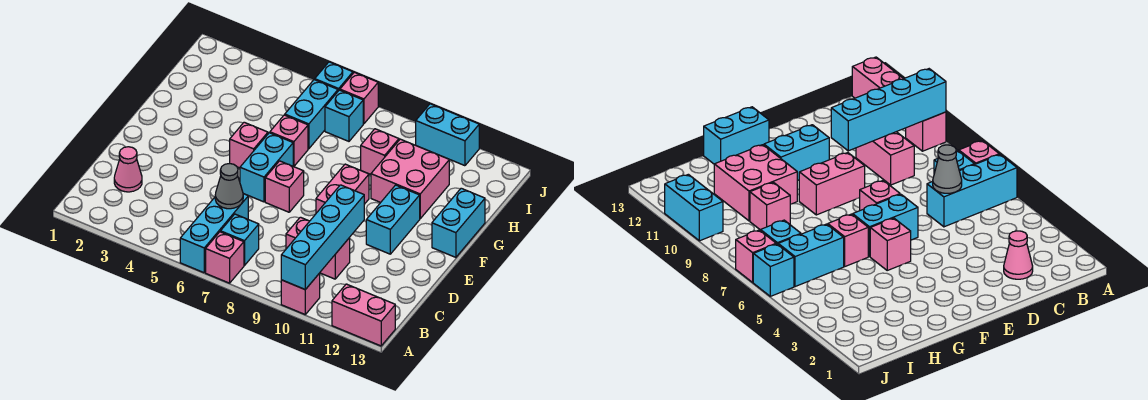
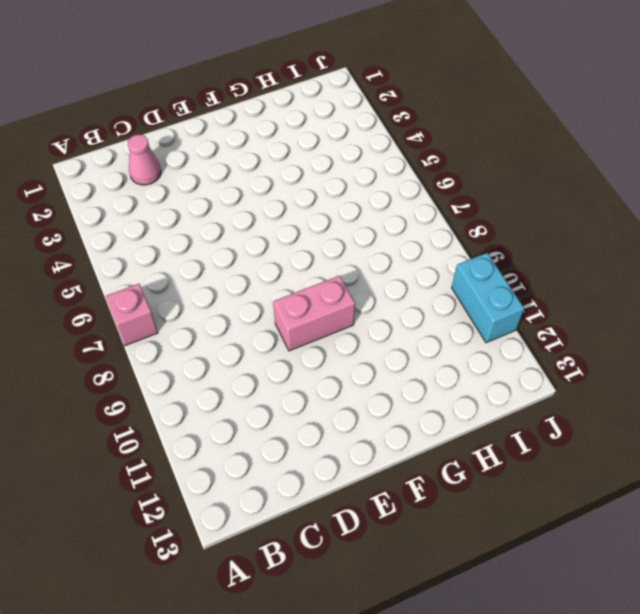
none -> cyan 1x3 brick [180,194,248,273]
none -> pink 1x1 brick [281,273,320,314]
none -> pink 1x2 brick [332,284,395,346]

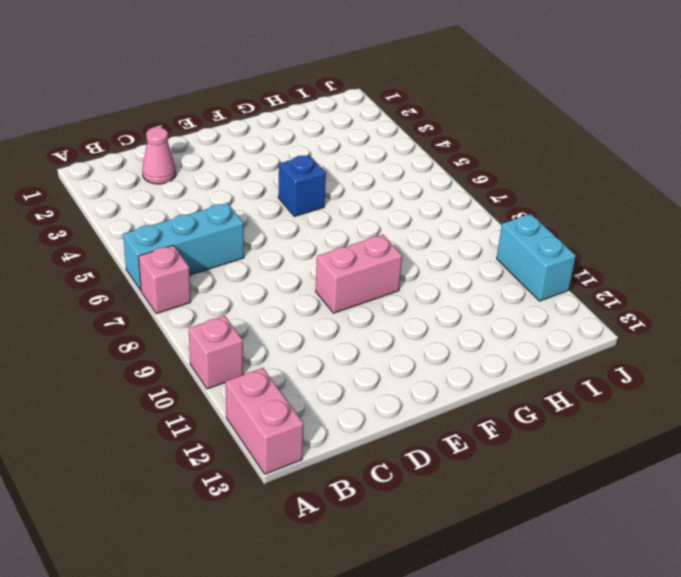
blue 1x1 brick [278,155,326,216] -> pink 1x1 brick [230,122,268,168]
none -> cyan 1x1 brick [221,214,259,265]
none -> pink 1x2 brick [286,217,350,279]
none -> cyan 1x2 brick [240,133,293,202]

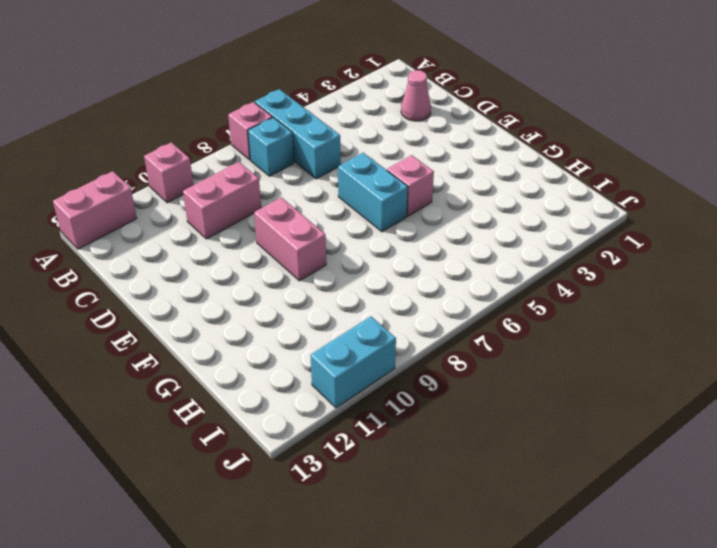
none -> pink 1x1 brick [265,161,304,212]
none -> cyan 1x2 brick [366,185,420,254]
none -> cyan 1x2 brick [432,188,485,257]

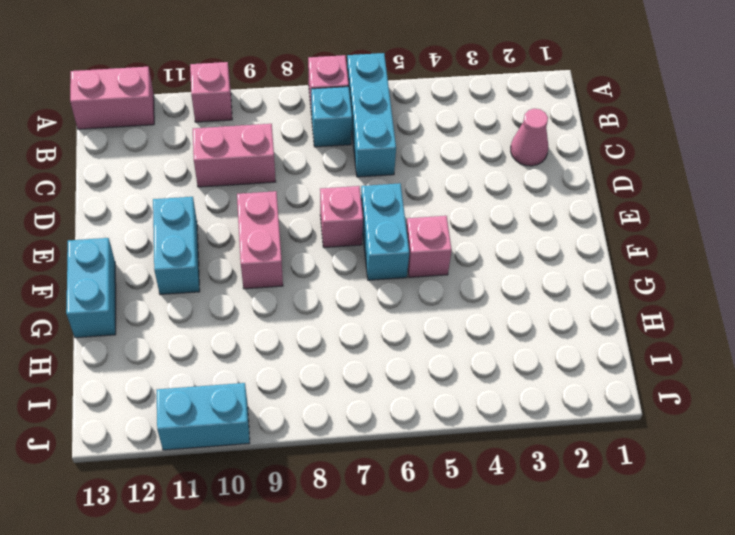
none -> pink 1x1 brick [270,115,308,166]
none -> pink 2x2 brick [371,139,449,219]
none -> cyan 1x2 brick [285,80,338,149]

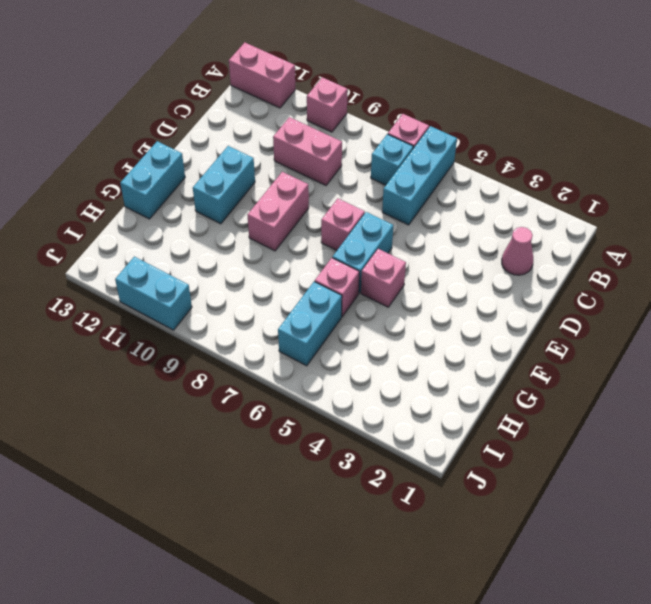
none -> pink 2x2 brick [371,139,449,219]
none -> pink 1x1 brick [361,129,399,174]
none -> cyan 1x1 brick [325,90,363,141]

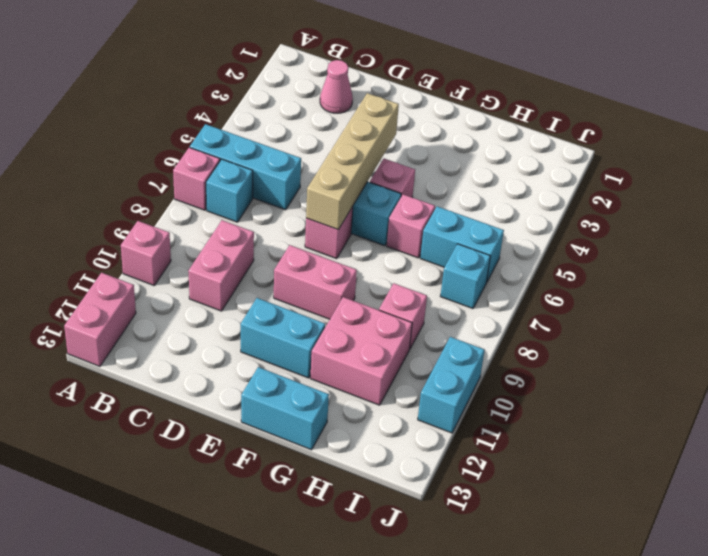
tan 1x4 brick [306,93,399,230] -> none
none -> cyan 1x1 brick [315,62,353,91]
none -> pink 1x1 brick [340,72,378,124]
none -> cyan 1x4 brick [281,185,364,290]

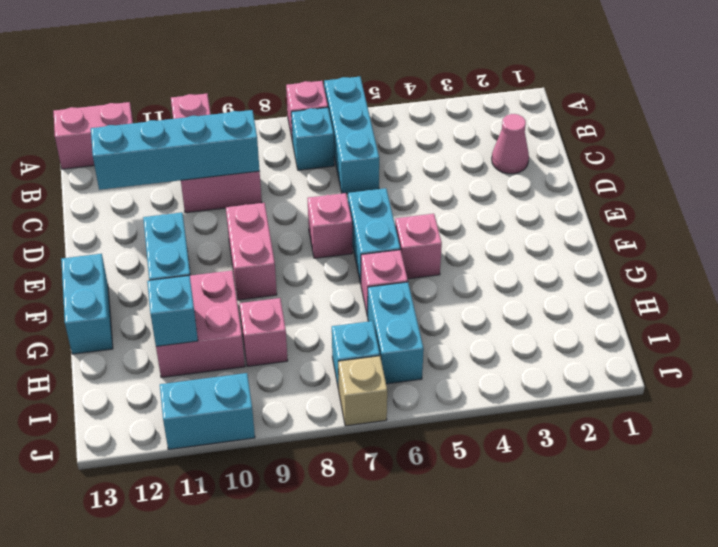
cyan 1x4 brick [91,110,260,190] -> cyan 1x4 brick turned to [281,185,364,290]
cyan 1x1 brick [147,276,198,346] -> cyan 1x1 brick moved to [315,62,353,91]
tan 1x1 brick [338,356,387,426] -> pink 1x1 brick [340,72,378,124]
none -> grey 1x1 cone [215,163,243,209]

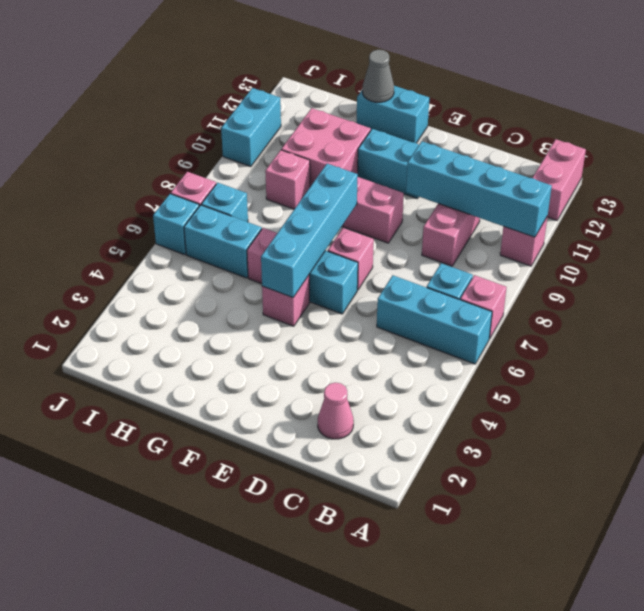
cyan 1x4 brick [261,164,358,298] -> none
grey 1x1 cone [363,50,394,102] -> grey 1x1 cone moved to [215,163,243,209]

